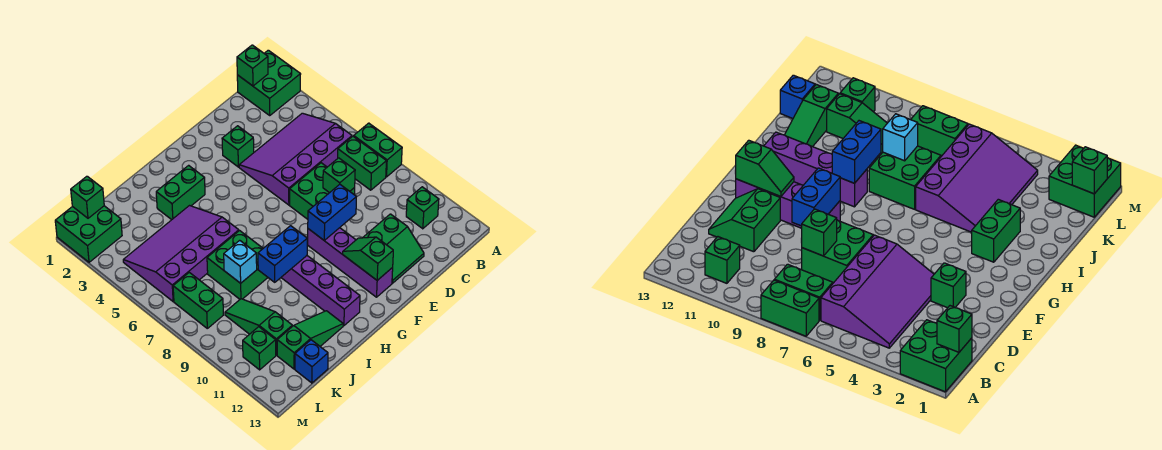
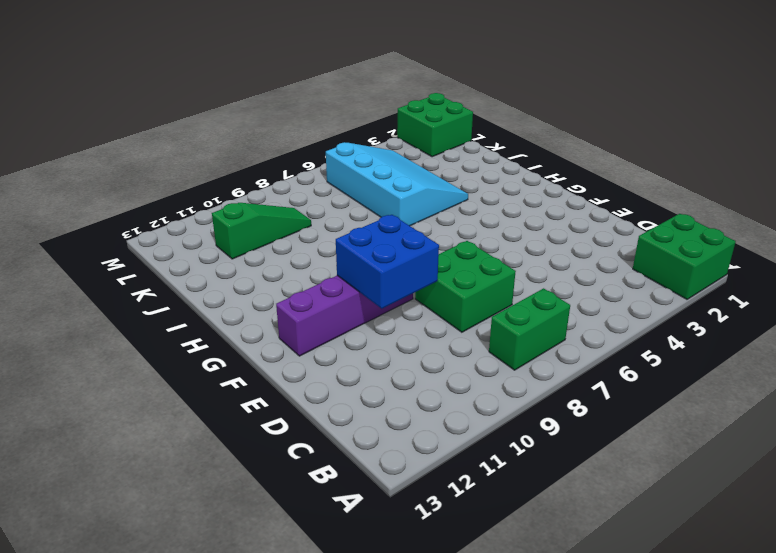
blue 2x2 brick [336,215,439,309] -> blue 1x2 brick [308,184,356,241]
cyan 3x4 slope [326,142,468,226] -> purple 3x4 slope [123,206,239,301]
none -> green 1x2 brick [354,123,402,177]
none -> purple 3x4 slope [239,113,352,205]
none -> green 1x1 brick [406,187,439,229]

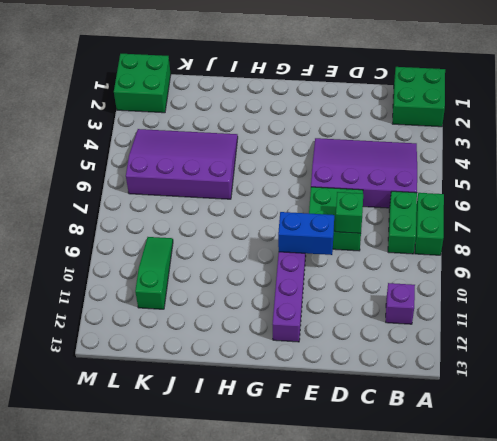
purple 1x1 brick [386,283,415,324] -> green 1x1 brick [406,187,439,229]
none -> green 2x2 slope [363,214,424,283]
none -> green 1x1 brick [222,126,254,167]
none -> green 1x2 brick [156,165,205,220]

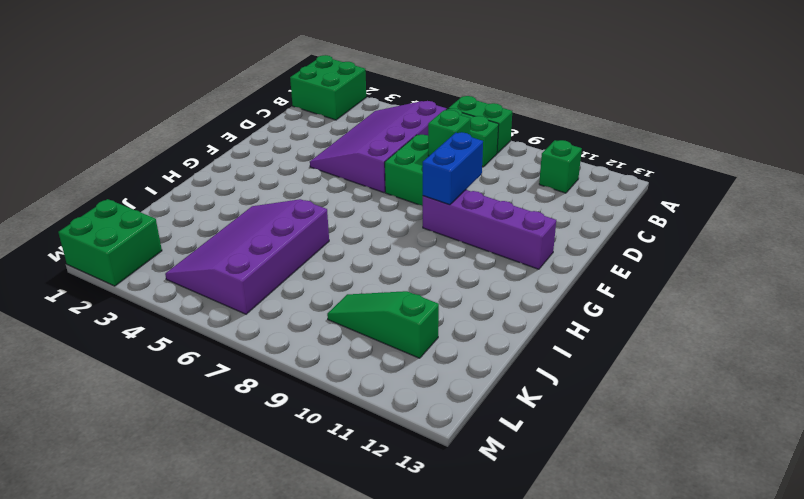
none -> green 2x2 slope [363,214,424,283]
none -> green 1x1 brick [222,126,254,167]
none -> green 1x2 brick [156,165,205,220]

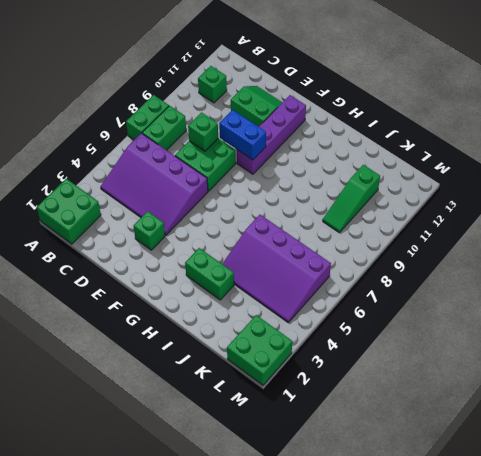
none -> purple 1x4 brick [281,256,360,326]
none -> green 2x2 brick [207,231,268,299]
none -> green 1x3 slope [277,311,343,369]

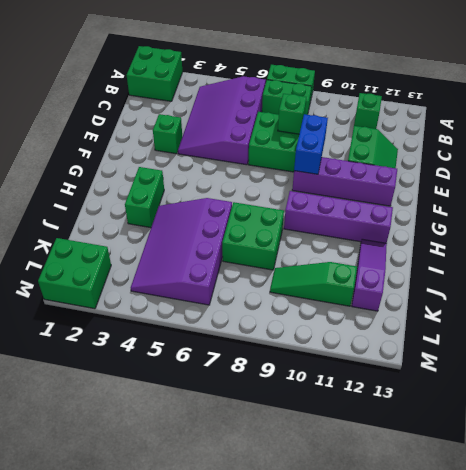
purple 1x3 slope [352,239,387,311] -> green 1x3 slope [277,311,343,369]
none -> blue 1x1 brick [295,340,328,383]
none -> green 1x2 brick [173,272,223,328]
none -> green 1x1 brick [243,327,276,370]

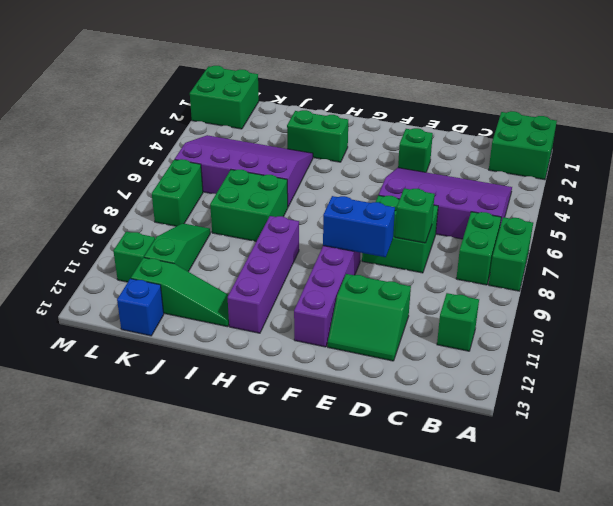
none -> green 1x1 brick [237,45,268,86]
none -> green 1x2 slope [343,237,393,280]
none -> blue 1x2 brick [258,226,307,282]

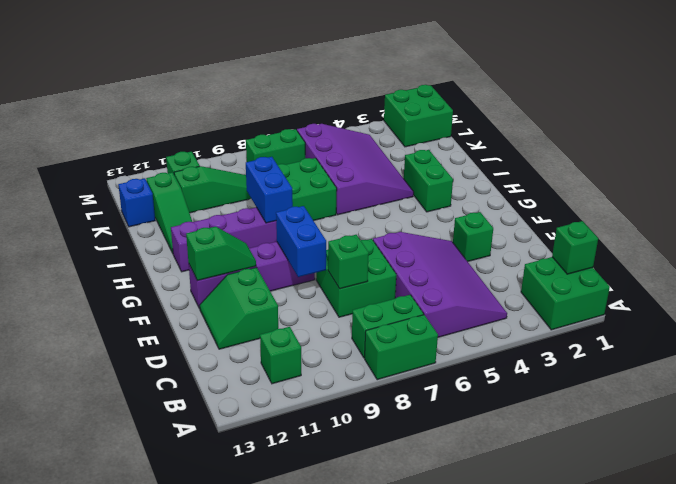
none -> cyan 1x1 brick [224,240,257,283]
none -> green 1x1 brick [71,176,104,218]

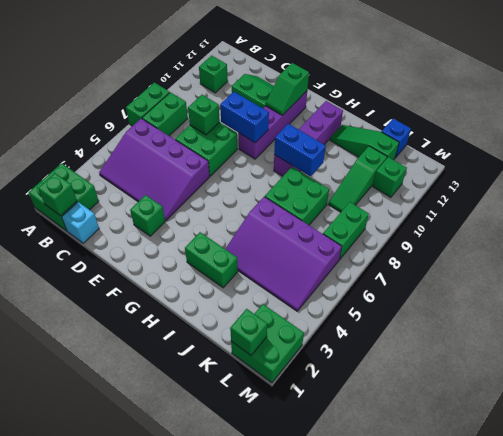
cyan 1x1 brick [62,202,99,243] -> cyan 1x1 brick moved to [224,240,257,283]

